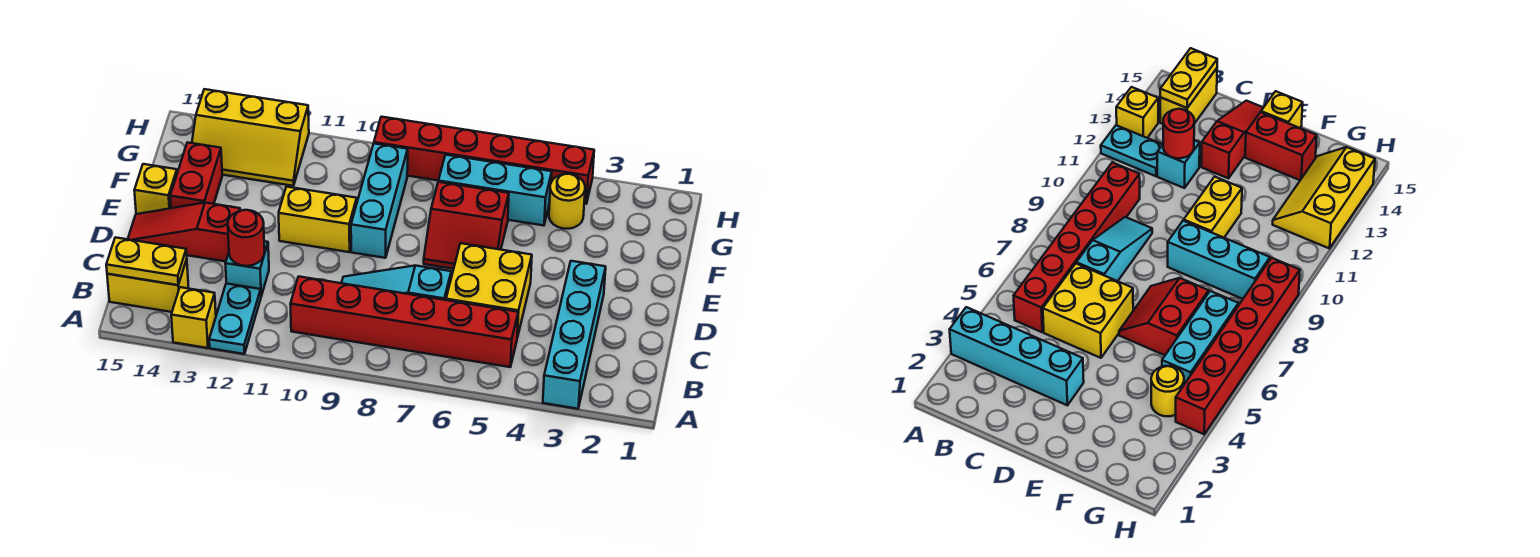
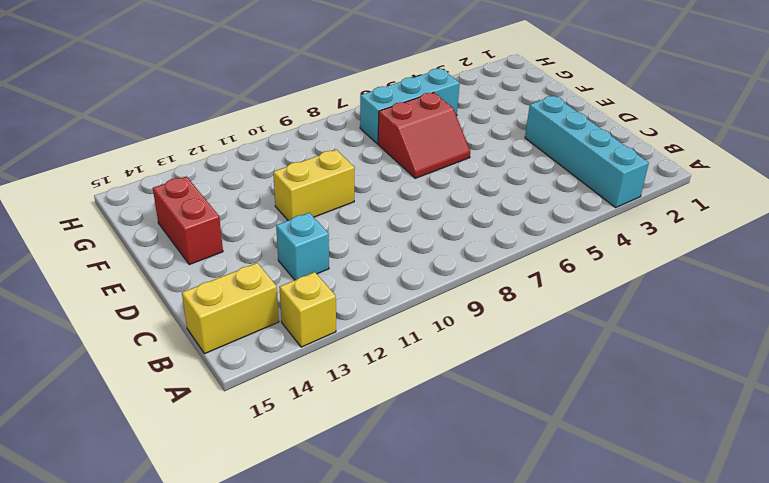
none -> cyan 1x2 plate [209,284,261,354]
none -> red 1x6 brick [290,276,518,367]
none -> yellow 2x2 brick [446,243,532,337]

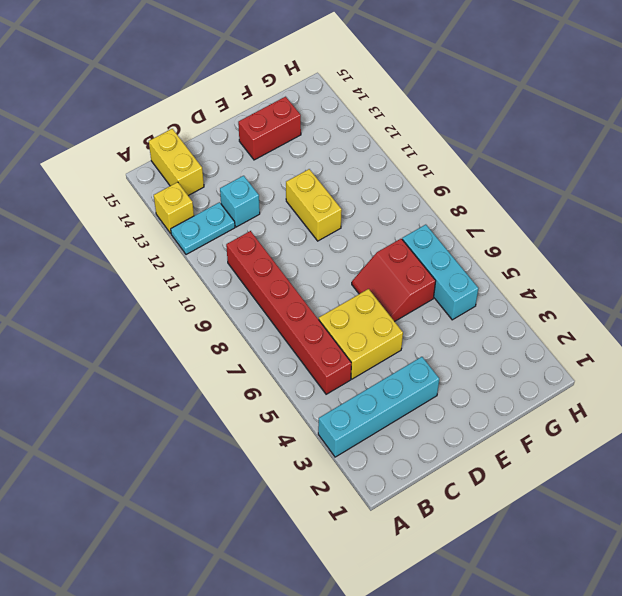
none -> cyan 1x3 slope [342,266,451,300]
none -> red 1x3 slope [128,203,240,262]
none -> cyan 1x3 brick [351,144,408,258]

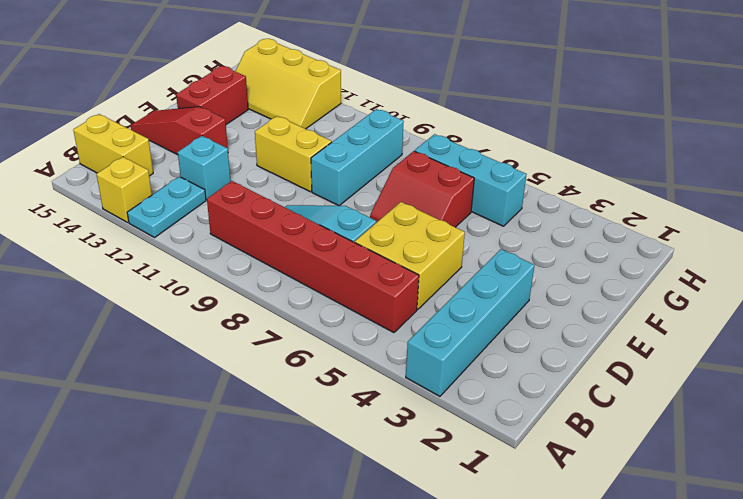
none -> yellow 1x1 brick [134,164,177,214]
none -> yellow 1x1 round brick [549,174,585,229]
none -> red 1x6 brick [374,117,594,204]

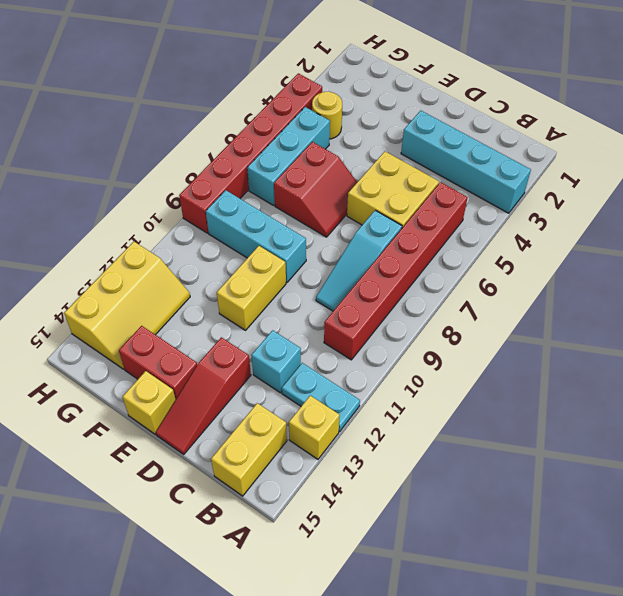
none -> yellow 1x2 plate [106,237,187,285]
none -> red 1x1 round brick [228,210,265,266]

